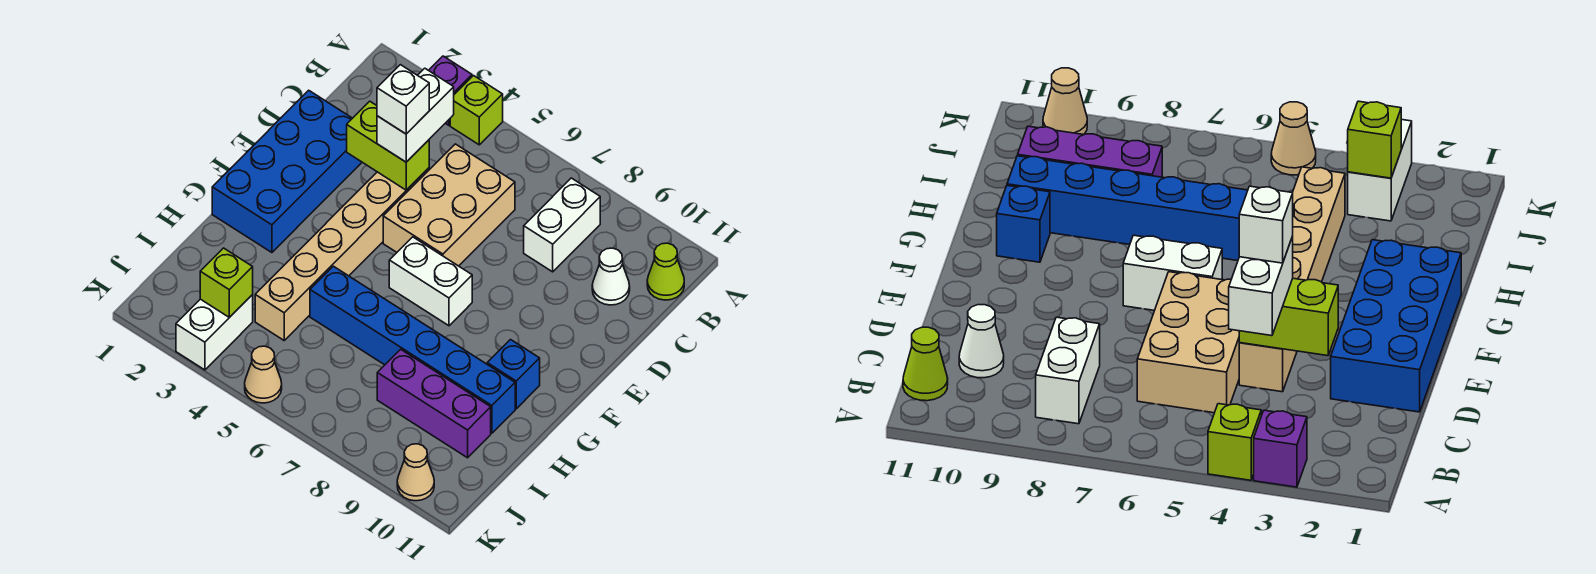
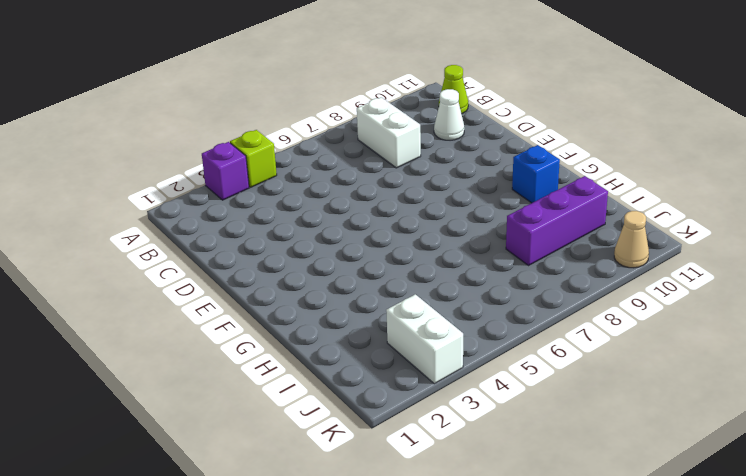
none -> tan 2x3 brick [383,144,515,266]
none -> blue 2x4 brick [212,90,362,253]
none -> tan 1x6 brick [255,168,429,340]

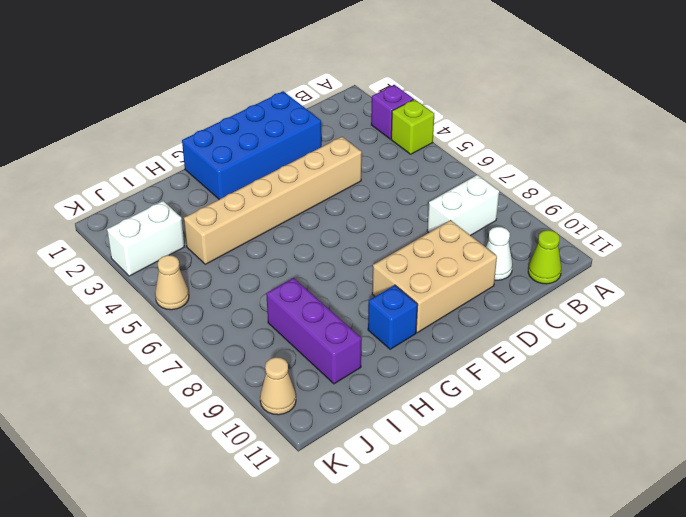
tan 2x3 brick [372,220,497,333] -> tan 2x3 brick moved to [383,144,515,266]
none -> white 1x2 brick [389,237,472,326]
none -> blue 1x6 brick [310,266,515,433]
none -> lime 1x2 brick [347,101,429,190]

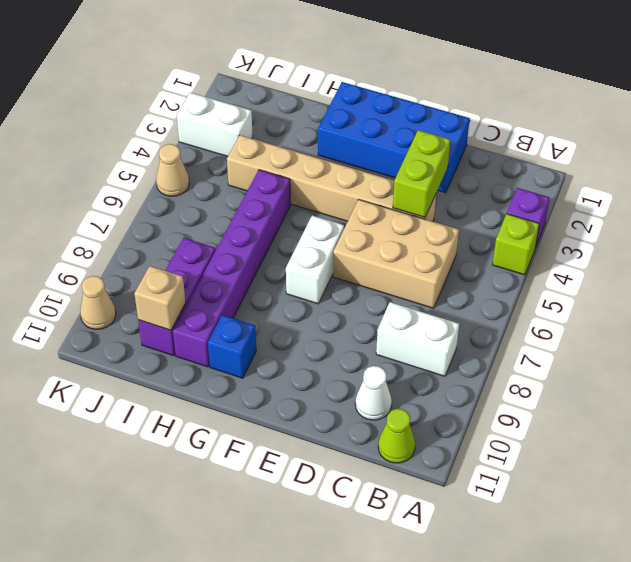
purple 1x6 brick [173,170,291,367] -> blue 1x6 brick [310,266,515,433]
tan 1x1 brick [134,266,186,330] -> none
none -> lime 1x1 brick [200,248,253,317]
none -> white 1x2 brick [377,68,454,162]
none -> white 1x1 brick [377,65,429,134]

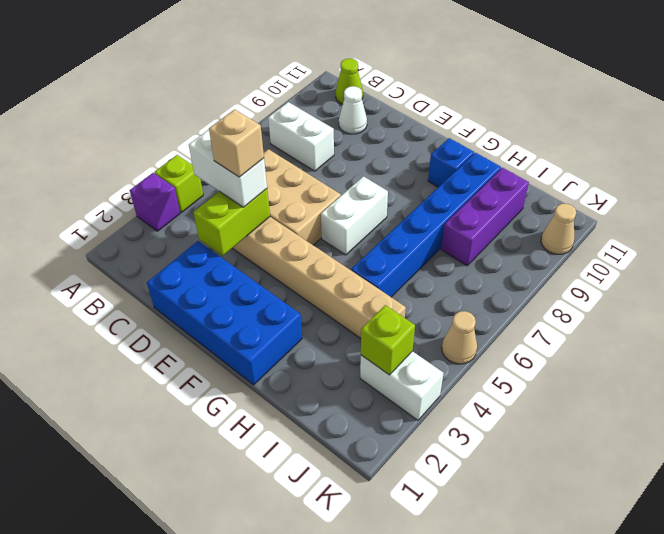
tan 1x1 brick [209,109,264,177] -> white 1x1 brick [377,65,429,134]

